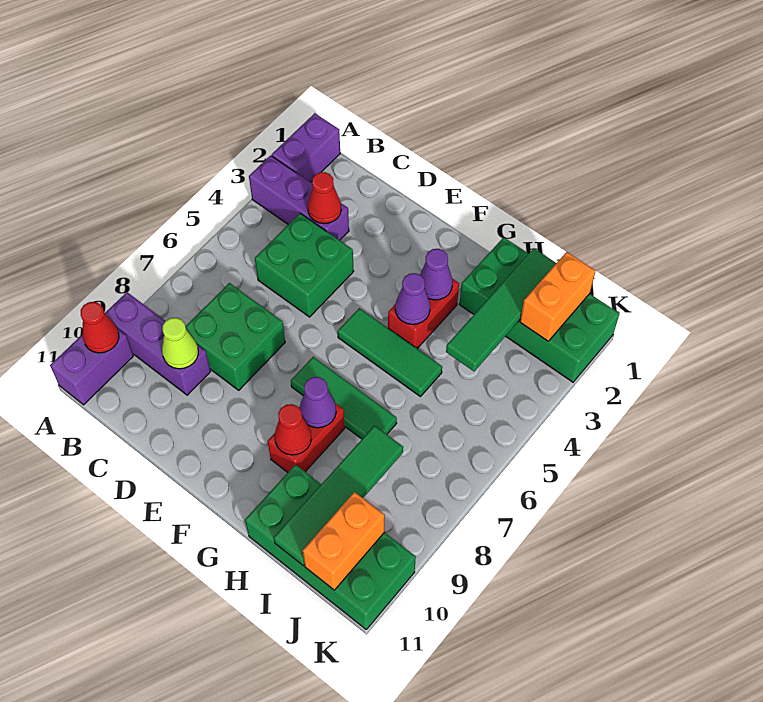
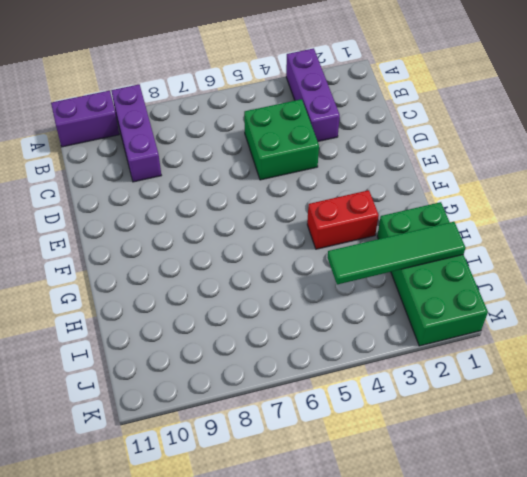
none -> purple 1x2 brick [272,113,340,182]
none -> green 2x2 brick [185,283,285,390]
none -> green 1x3 tile [338,308,442,397]

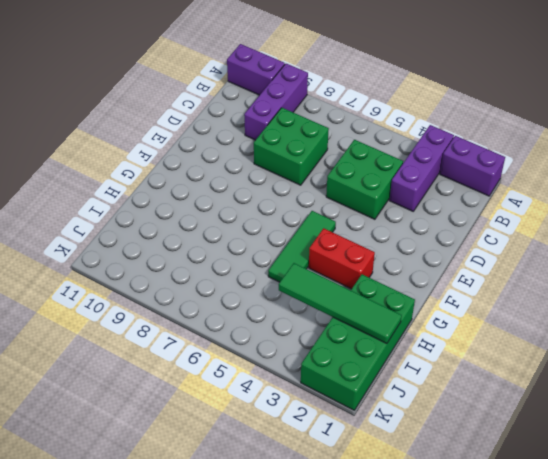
none -> green 1x3 tile [291,357,397,439]
none -> red 1x2 brick [268,403,345,472]
none -> green 2x4 brick [245,465,416,629]

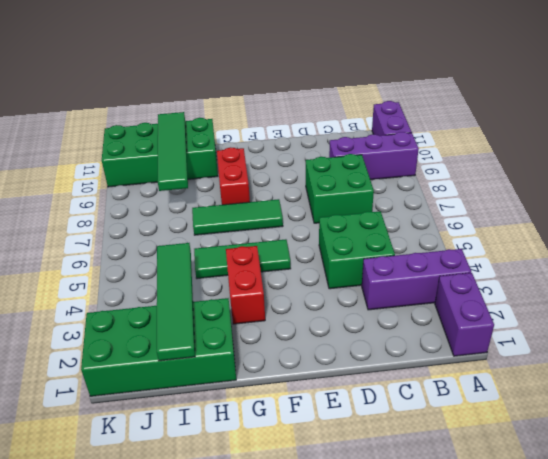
none -> red 1x1 cone [81,302,119,353]
none -> red 1x1 cone [308,172,341,224]
none -> lime 1x1 cone [162,318,198,369]

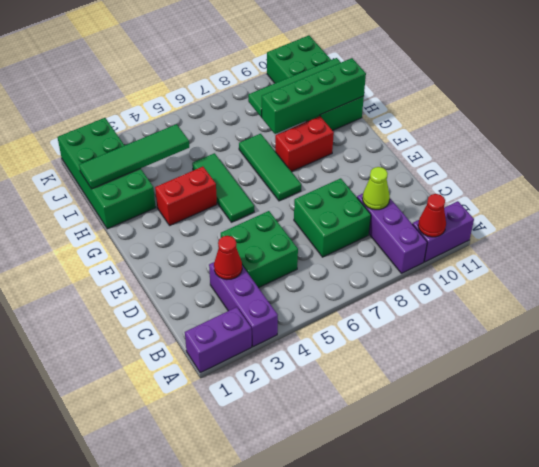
green 1x4 brick [262,58,366,134] -> none
none -> purple 1x1 cone [420,249,453,300]
none -> purple 1x1 cone [395,273,430,324]
none -> purple 1x1 cone [300,377,336,428]

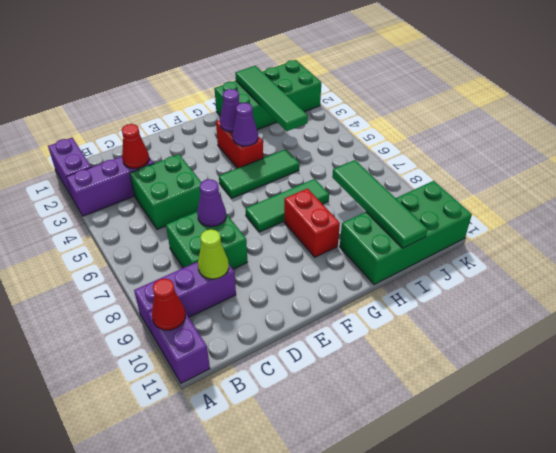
purple 1x1 cone [197,179,226,227] -> purple 1x1 cone moved to [300,377,336,428]
none -> red 1x1 cone [275,404,311,455]
none -> orange 1x2 brick [520,252,595,341]
none -> orange 1x2 brick [303,492,385,590]

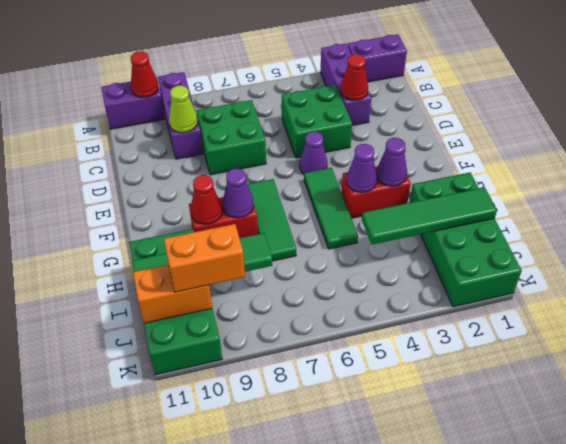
purple 1x1 cone [299,132,328,174] -> none
orange 1x2 brick [164,224,245,292] -> orange 1x2 brick moved to [520,252,595,341]

